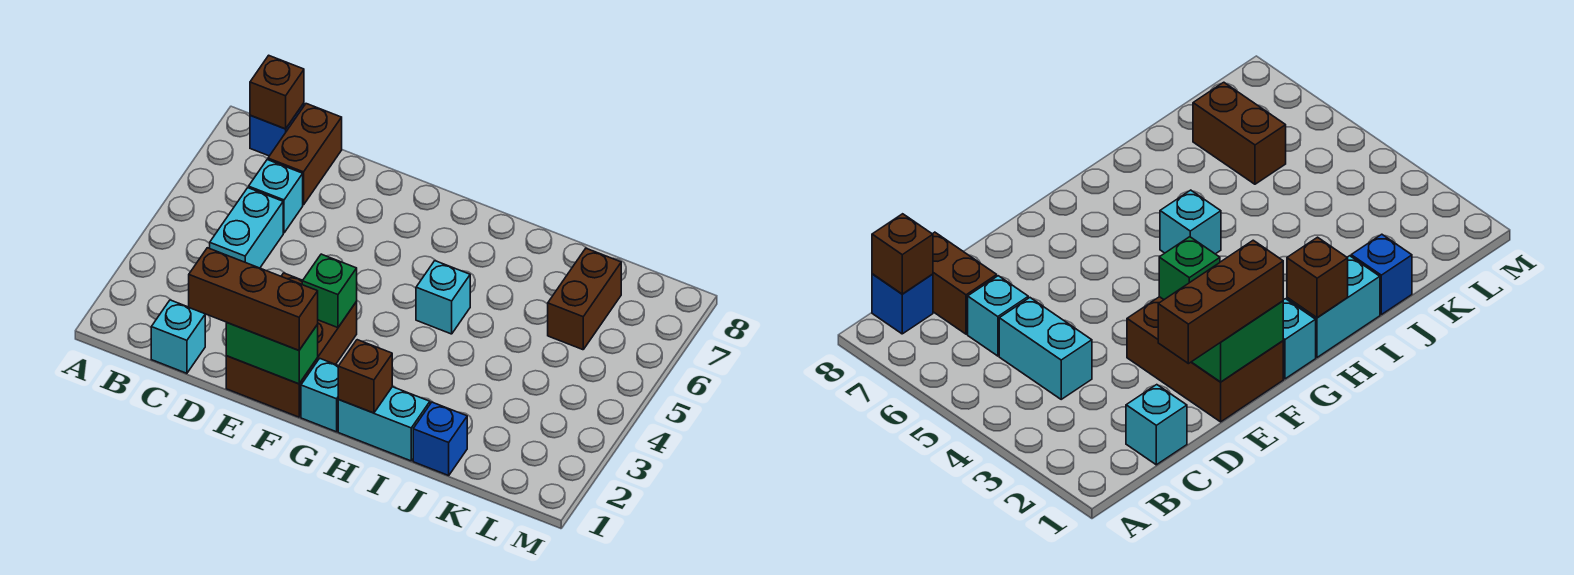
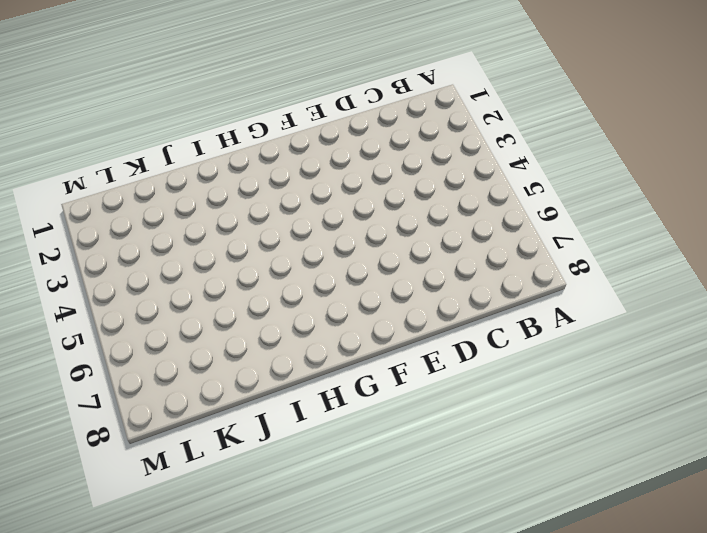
none -> blue 1x1 brick [250,103,304,156]
none -> cyan 1x1 brick [151,300,205,373]
none -> cyan 1x2 brick [210,188,283,268]

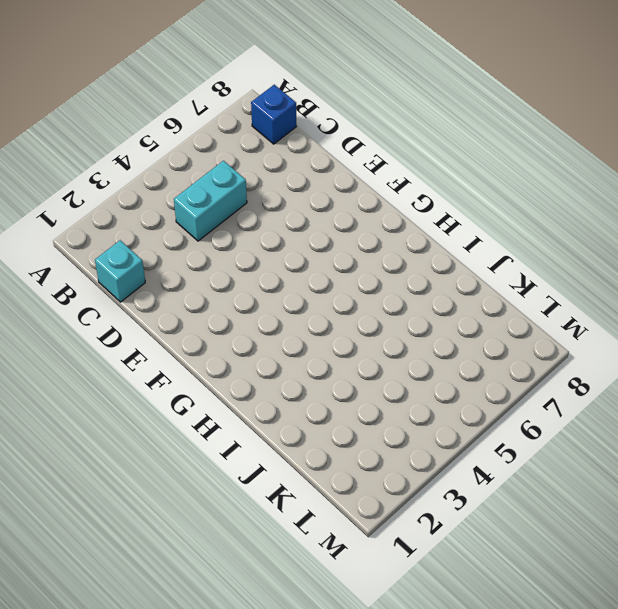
none -> cyan 1x1 brick [249,160,303,233]
none -> brown 1x2 brick [268,104,342,205]
none -> brown 2x3 brick [226,273,357,417]

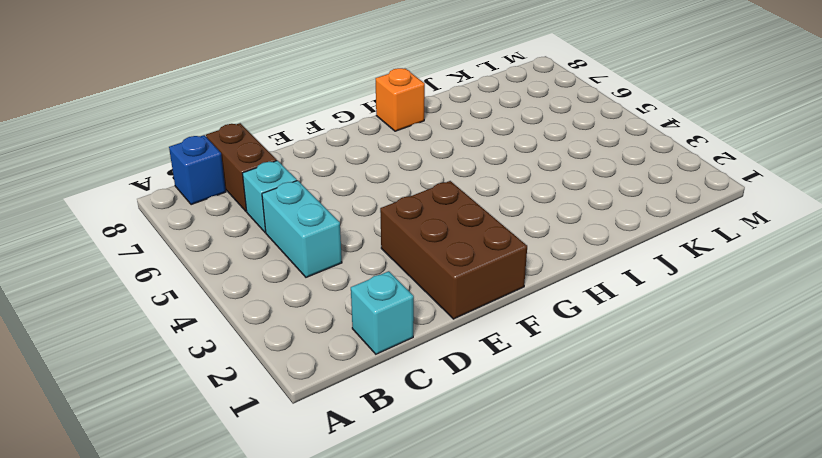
orange 1x1 brick [376,68,425,131] -> none
none -> cyan 1x1 brick [301,358,339,432]
none -> cyan 1x2 brick [338,387,430,461]
none -> cyan 1x1 brick [416,261,470,334]

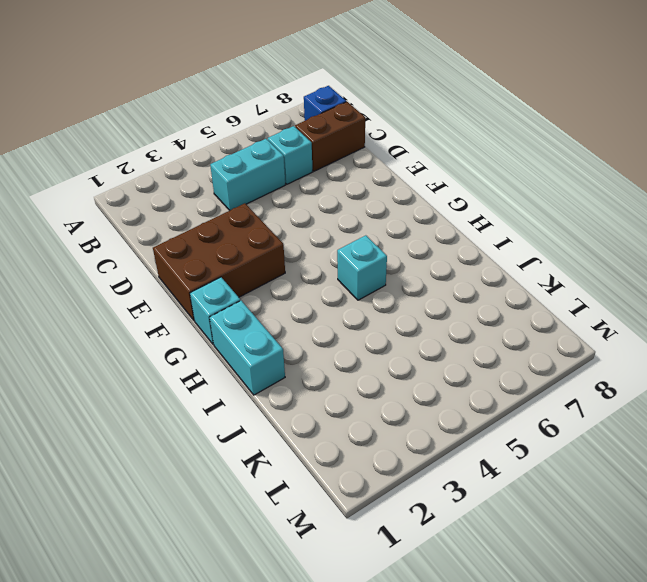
none -> cyan 1x1 brick [151,300,205,373]
none -> blue 1x1 brick [413,402,467,475]
none -> brown 1x2 brick [548,248,621,350]

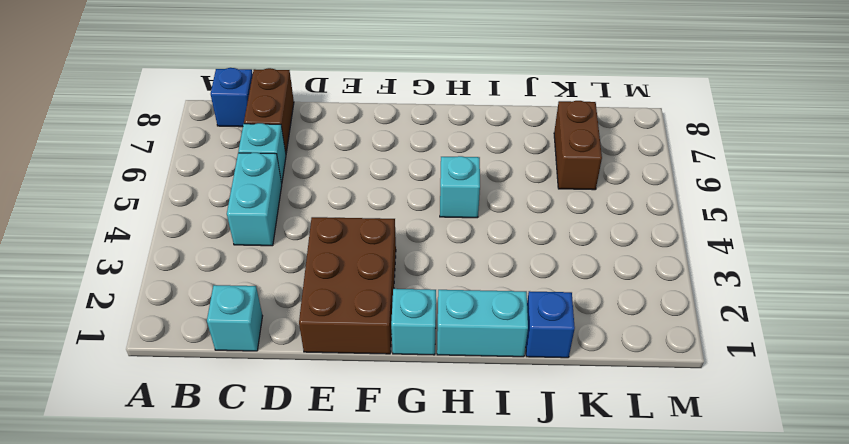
none -> brown 1x1 brick [250,55,304,129]
none -> green 1x2 brick [226,323,318,384]
none -> green 1x1 brick [302,254,357,328]

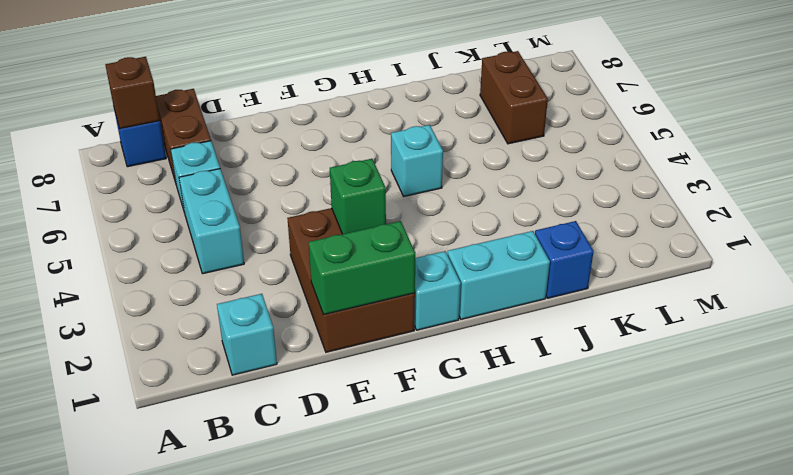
none -> brown 1x1 brick [338,340,392,413]
none -> brown 1x3 brick [189,248,318,350]

